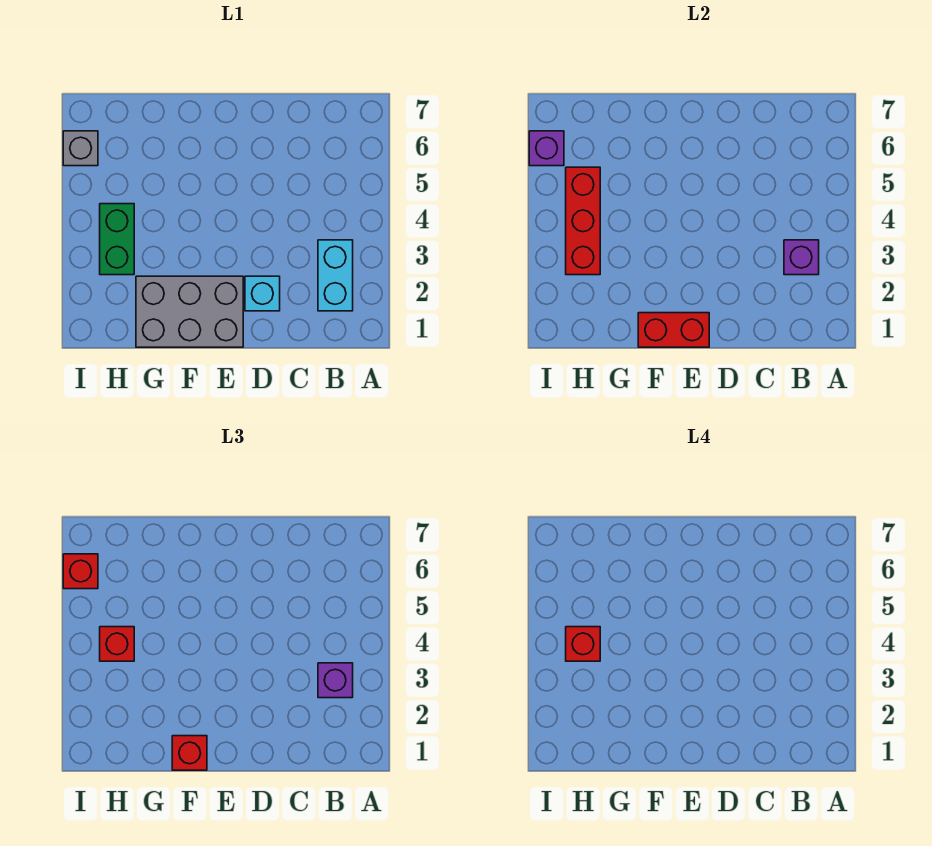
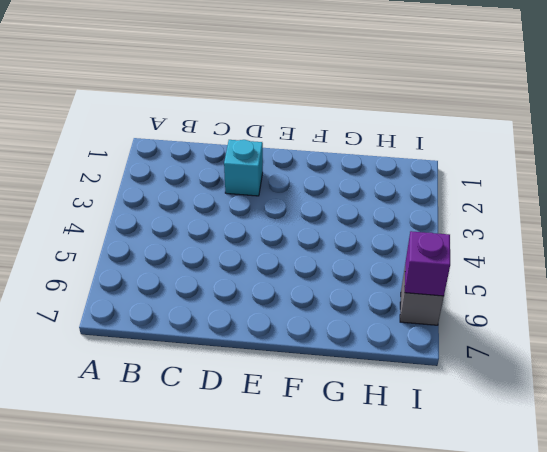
none -> cyan 1x2 brick [318,240,353,311]
none -> grey 2x3 brick [136,276,243,347]
none -> green 1x2 brick [100,204,134,275]

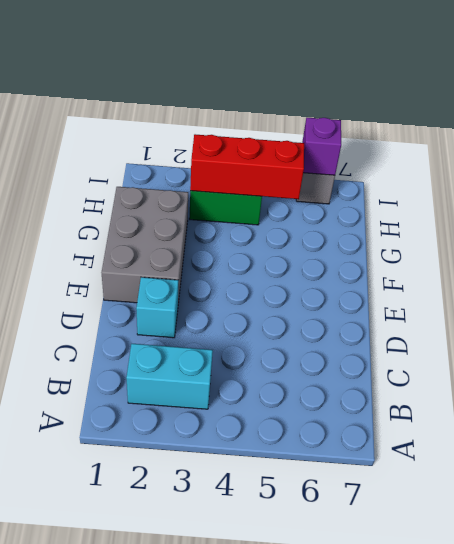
none -> purple 1x1 brick [784,240,819,275]
none -> red 1x2 brick [638,313,709,347]
none -> purple 1x1 brick [318,663,353,698]

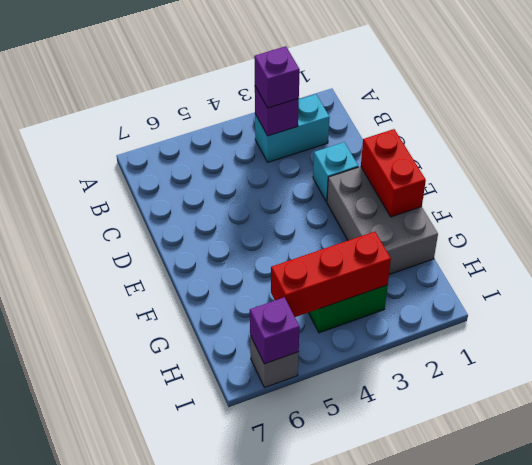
none -> red 1x1 brick [172,736,207,770]
none -> red 1x1 brick [100,627,134,661]
none -> red 1x1 brick [63,554,98,589]

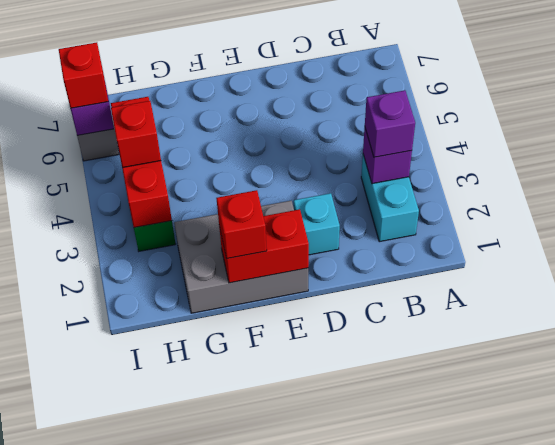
none -> red 1x1 brick [566,627,600,661]

